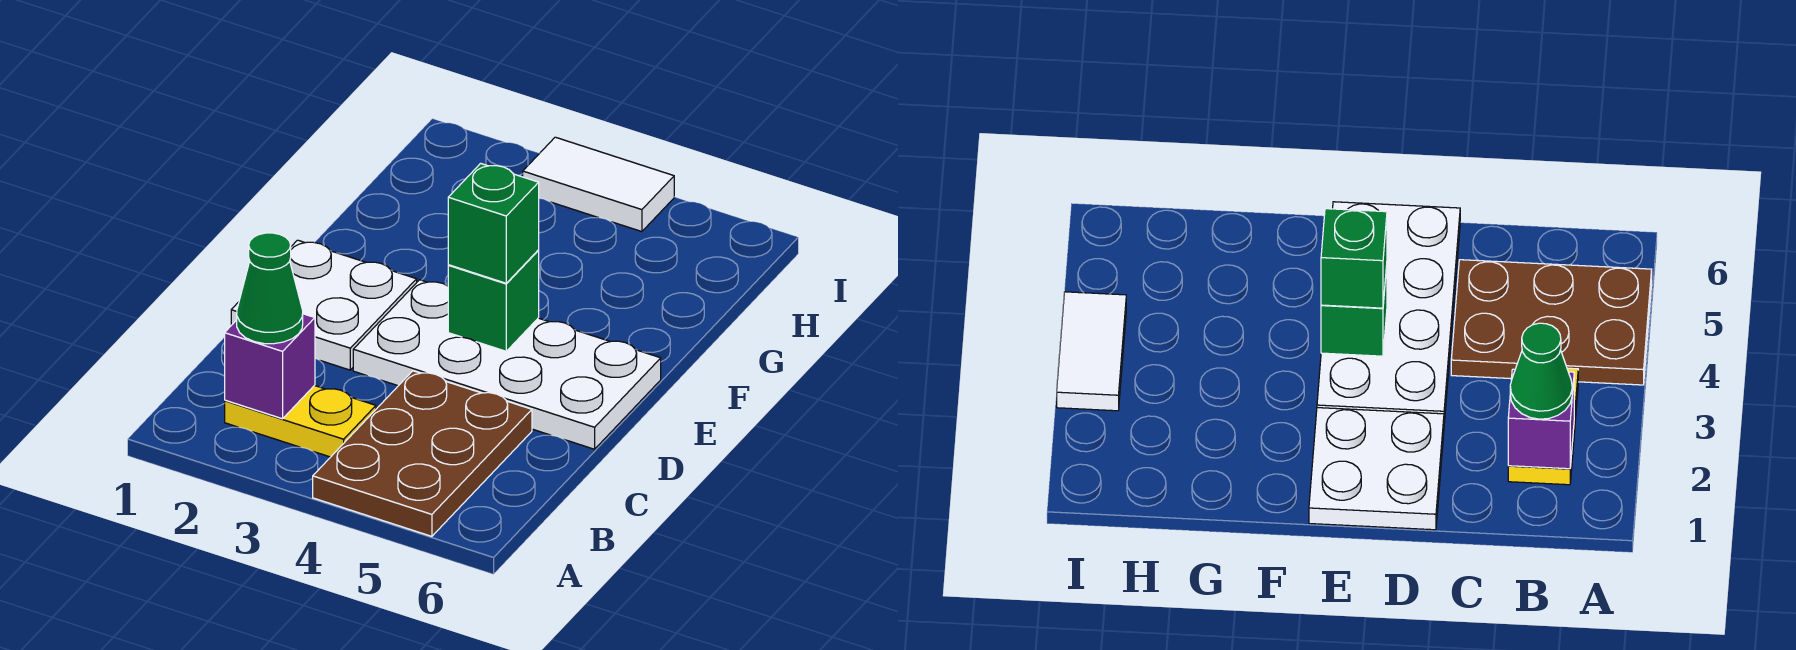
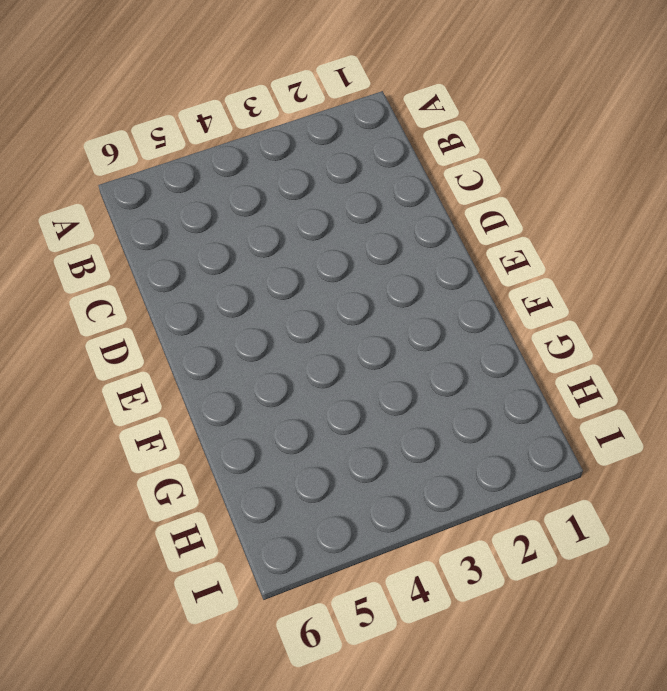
none -> brown 2x3 plate [313,371,532,536]
none -> yellow 1x2 plate [225,386,376,457]

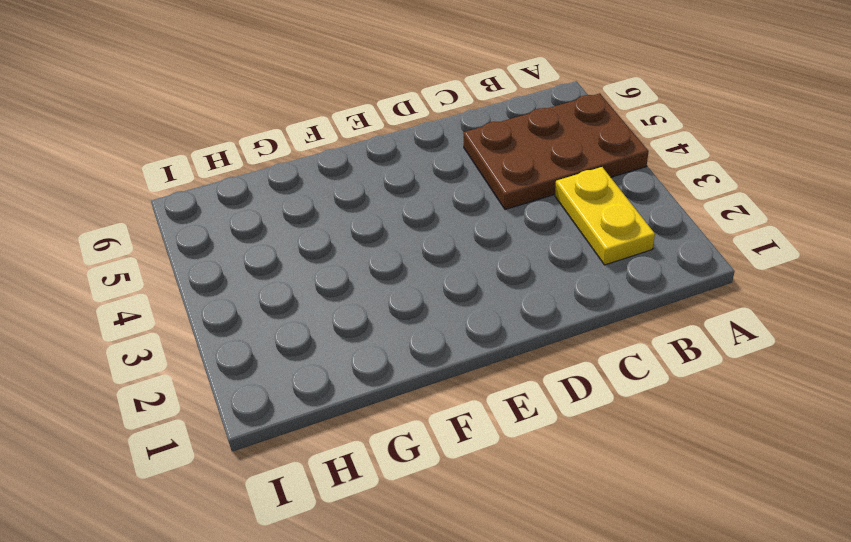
none -> white 2x2 plate [231,240,417,370]
none -> white 2x4 plate [353,280,661,449]

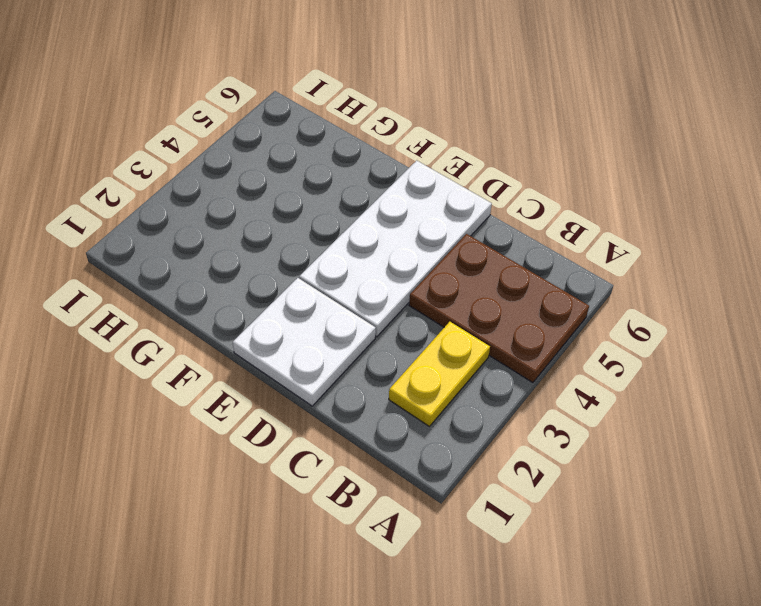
none -> white 1x2 tile [523,137,674,232]
none -> purple 1x1 brick [225,314,315,419]

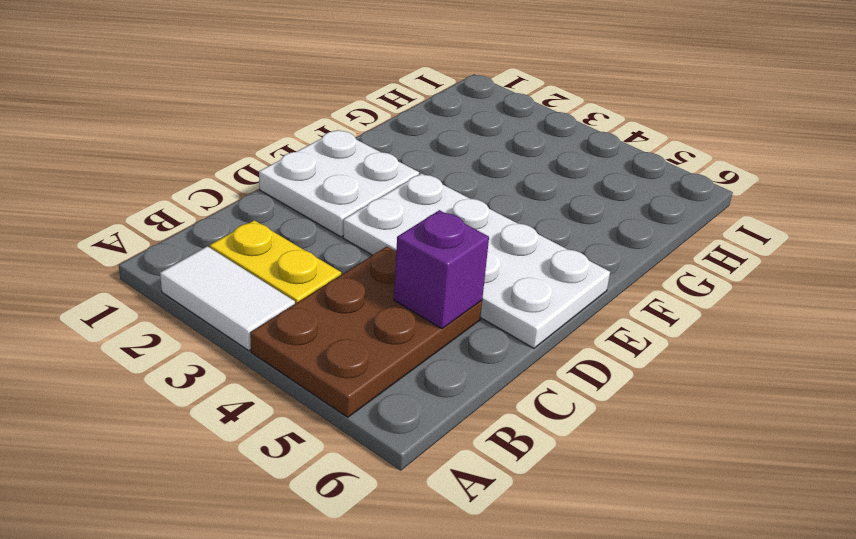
white 1x2 tile [160,246,295,351] -> white 1x2 tile moved to [523,137,674,232]
purple 1x1 brick [394,210,489,329] -> purple 1x1 brick moved to [225,314,315,419]
none -> green 1x1 brick [448,251,539,351]
none -> green 1x1 cone [237,233,303,344]

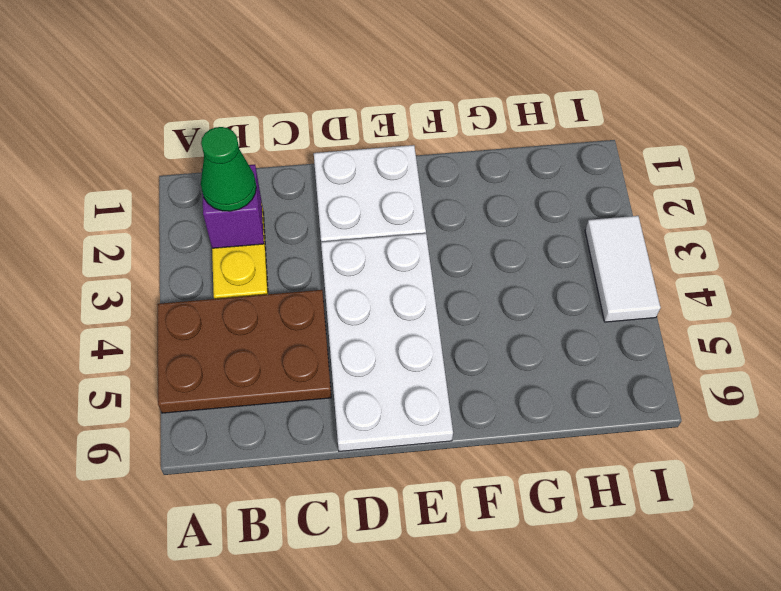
none -> green 1x1 brick [448,251,539,351]
none -> green 1x1 brick [448,163,539,283]

